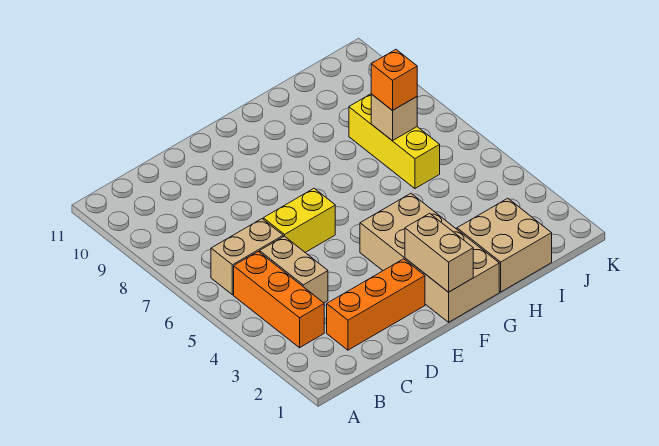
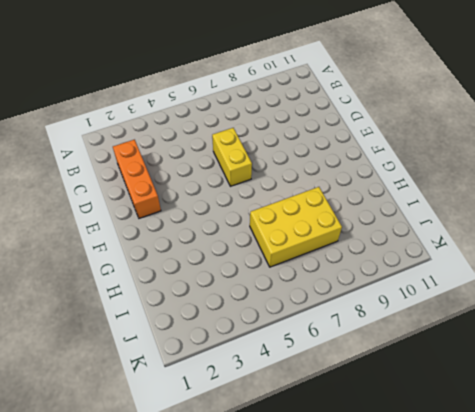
yellow 2x3 brick [250,187,342,267] -> yellow 1x3 brick [349,94,440,189]
none -> orange 1x3 brick [234,251,324,348]
none -> tan 1x2 brick [211,219,283,295]

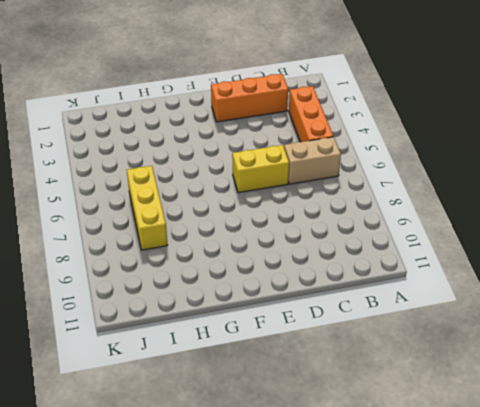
none -> tan 1x2 brick [260,236,328,303]
none -> tan 2x4 brick [360,193,499,322]

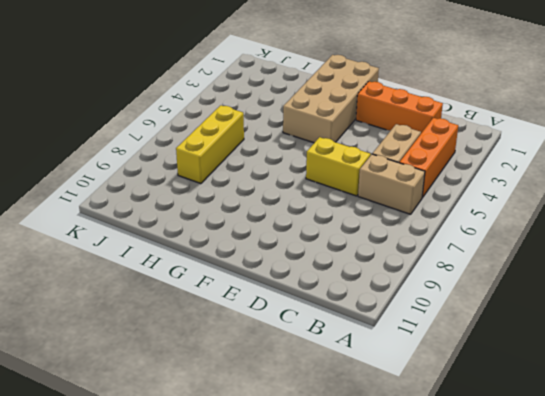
none -> tan 2x2 brick [457,198,552,292]
none -> tan 1x2 brick [405,213,473,292]

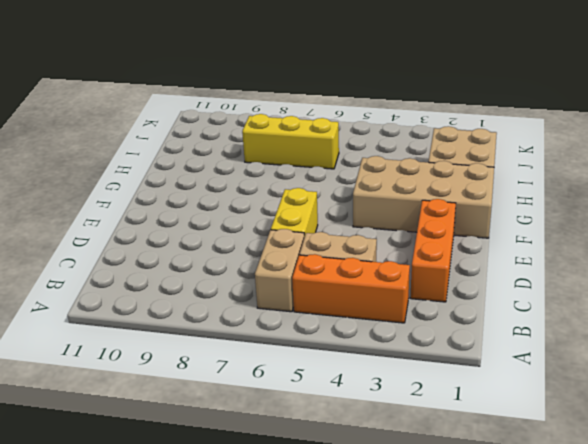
none -> tan 1x2 brick [405,213,473,292]
none -> tan 1x1 brick [371,94,417,141]

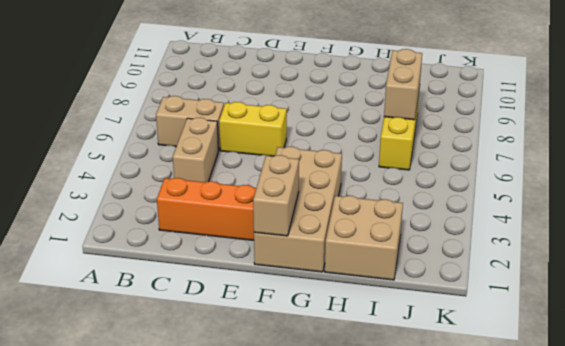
tan 1x2 brick [384,49,422,120] -> tan 1x1 brick [371,94,417,141]
none -> orange 1x3 brick [234,251,324,348]
none -> orange 1x1 brick [371,50,417,111]

